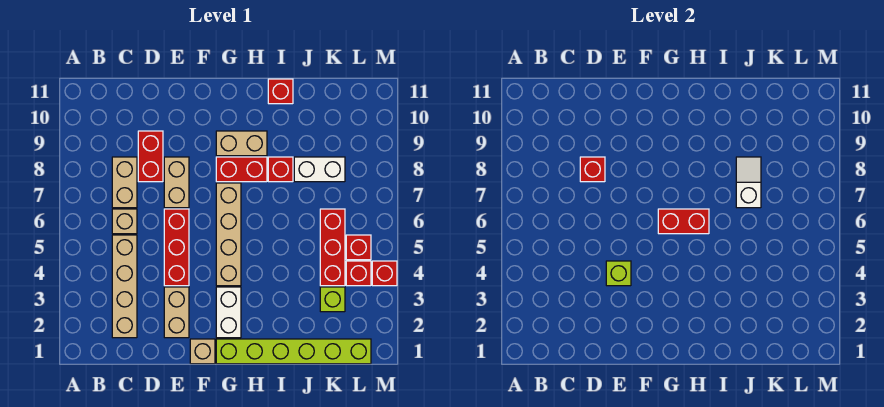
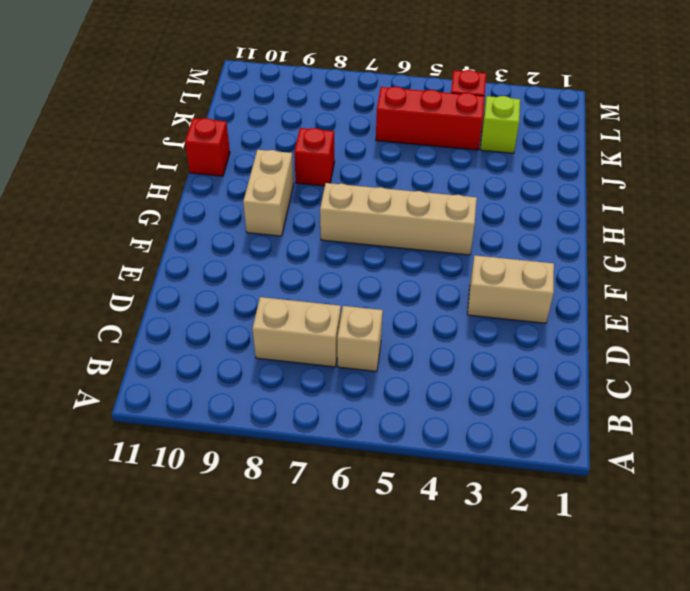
none -> tan 1x4 brick [112,235,137,338]
none -> red 1x2 brick [138,131,163,182]
none -> red 1x3 brick [164,209,189,286]

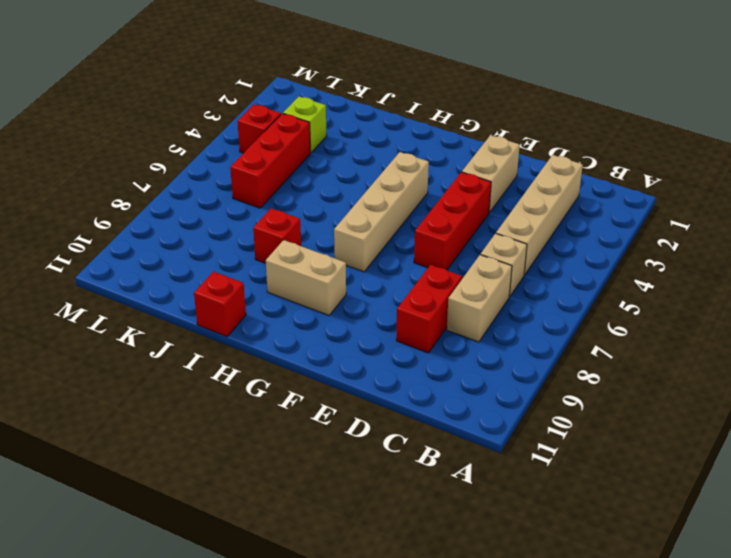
none -> tan 1x2 brick [164,157,189,208]
none -> tan 1x1 brick [190,339,215,364]
none -> lime 1x6 brick [216,339,371,364]

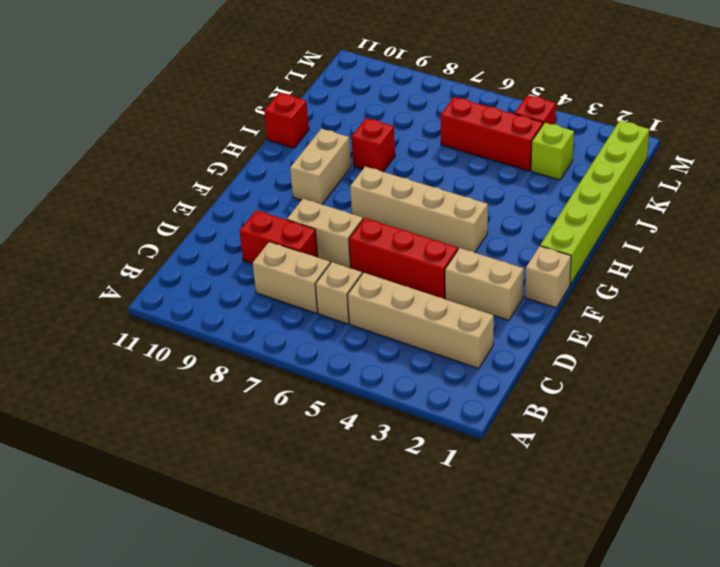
none -> white 1x2 brick [216,287,241,338]
none -> red 1x2 brick [216,157,267,182]
none -> white 1x2 brick [294,157,345,182]

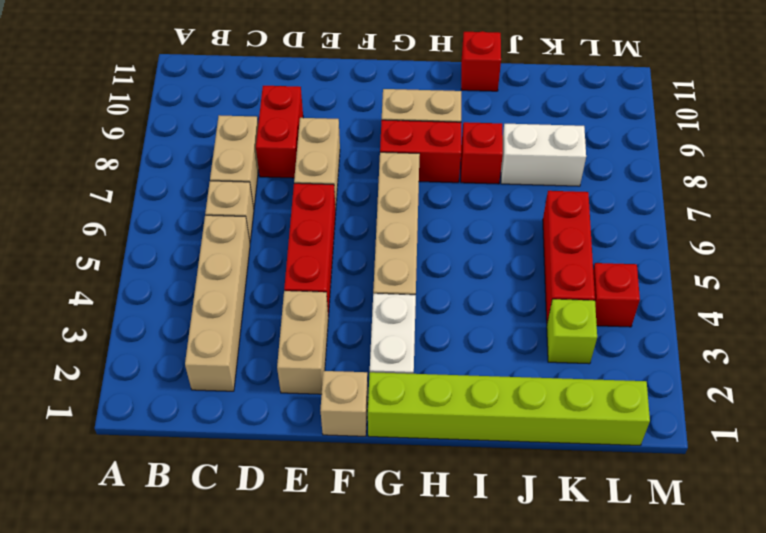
none -> red 1x1 brick [346,235,371,260]
none -> red 1x1 brick [372,261,397,286]
none -> red 1x1 brick [580,157,605,182]

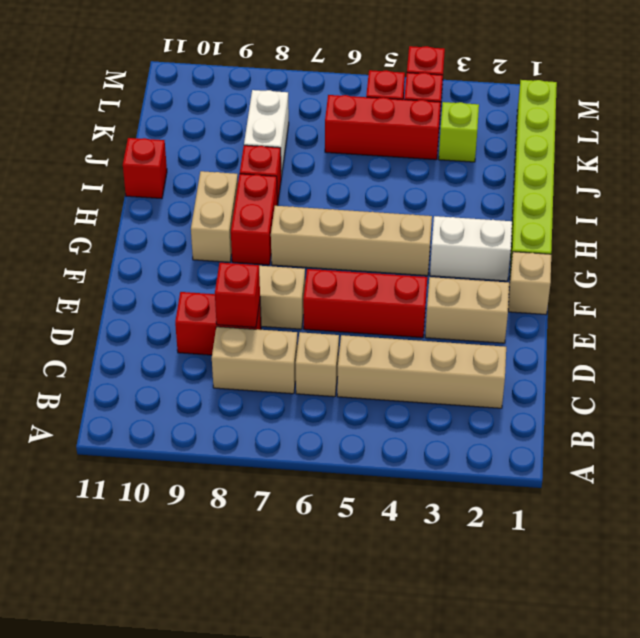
none -> lime 1x1 brick [606,261,631,286]
none -> red 1x2 brick [658,209,709,234]
none -> white 1x2 slope [736,157,761,208]

